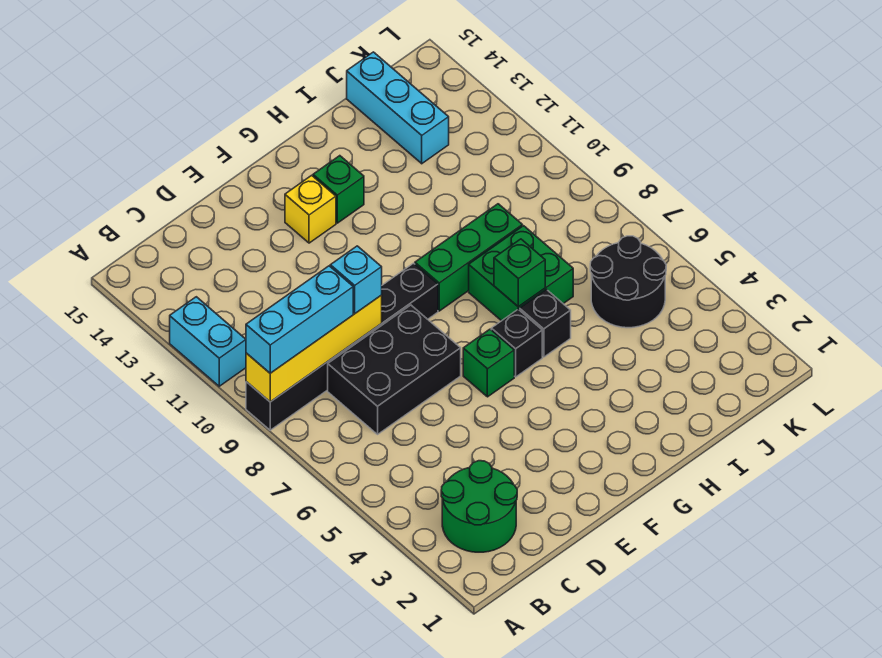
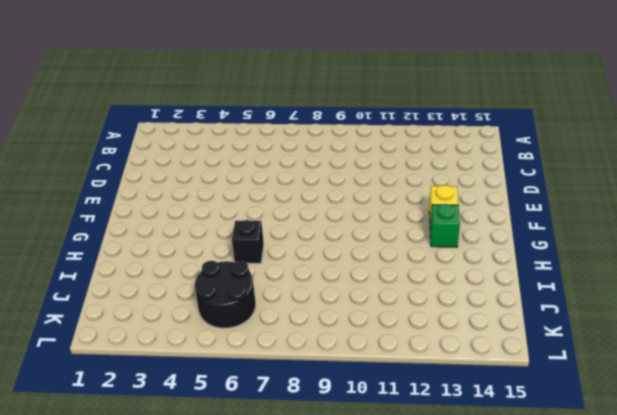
none -> black 1x6 brick [246,263,438,430]
none -> cyan 1x2 brick [170,297,246,386]
none -> green 2x2 round brick [441,461,517,552]

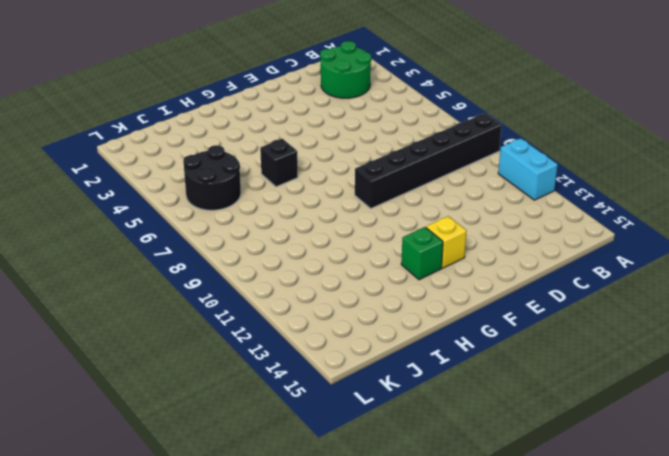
none -> black 2x3 brick [328,305,461,434]
none -> green 1x1 brick [463,329,514,397]
none -> black 1x1 brick [491,309,542,377]

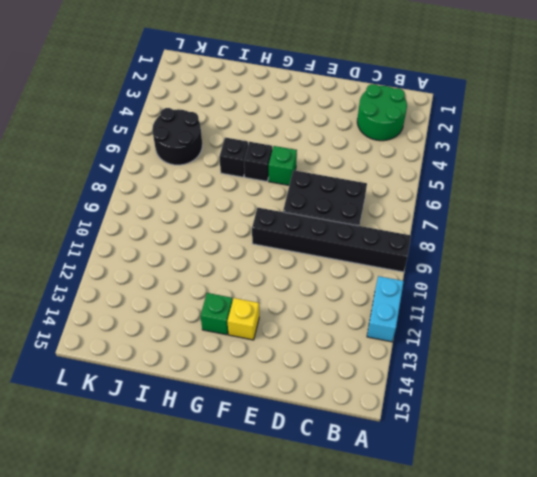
none -> green 1x3 brick [415,204,522,311]
none -> green 2x2 brick [469,226,573,321]
none -> cyan 1x3 brick [347,52,449,164]

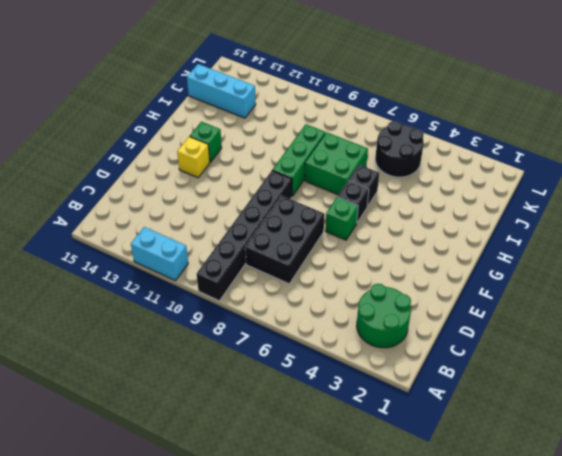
none -> yellow 1x4 brick [246,295,382,402]
none -> green 1x1 brick [494,239,545,307]
none -> cyan 1x3 brick [246,266,353,373]

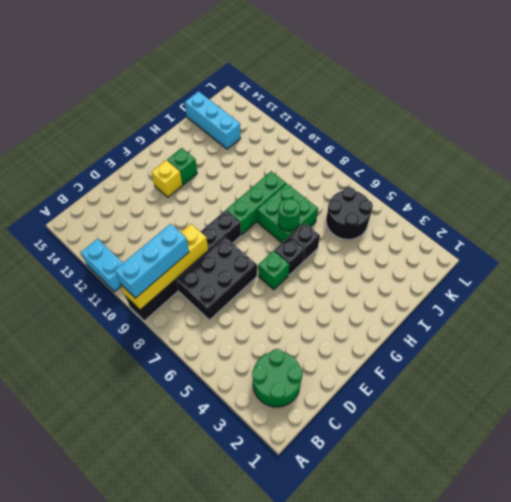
green 1x1 round brick [278,199,301,231] -> green 1x1 brick [494,239,545,307]
none -> cyan 1x1 brick [330,246,382,313]

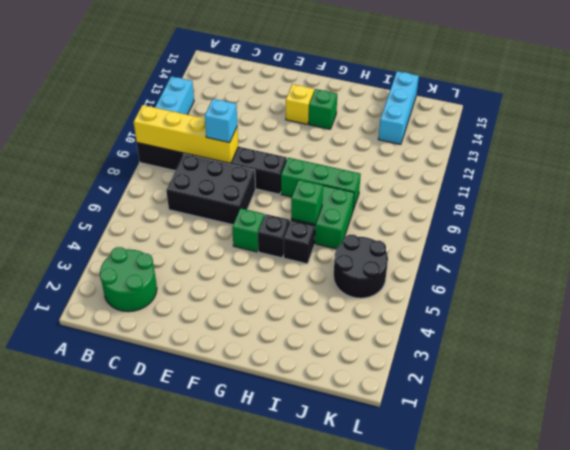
none -> cyan 1x3 brick [246,266,353,373]

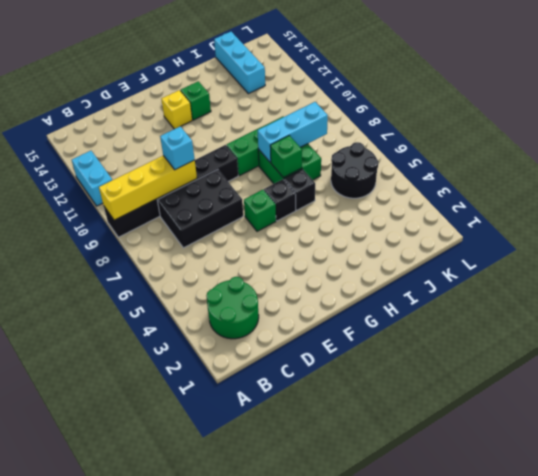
cyan 1x3 brick [258,102,328,162] -> cyan 1x3 brick moved to [246,266,353,373]

